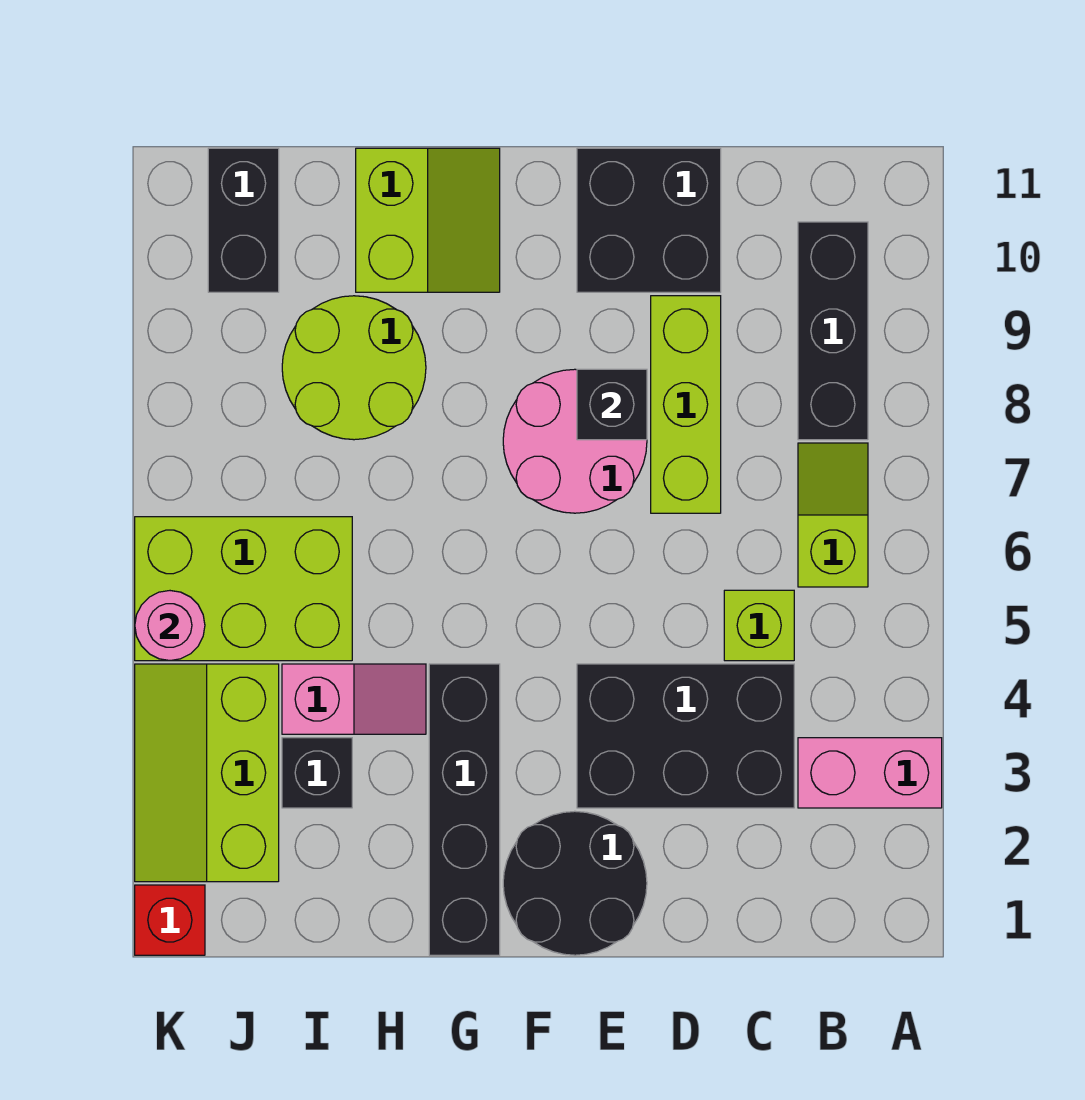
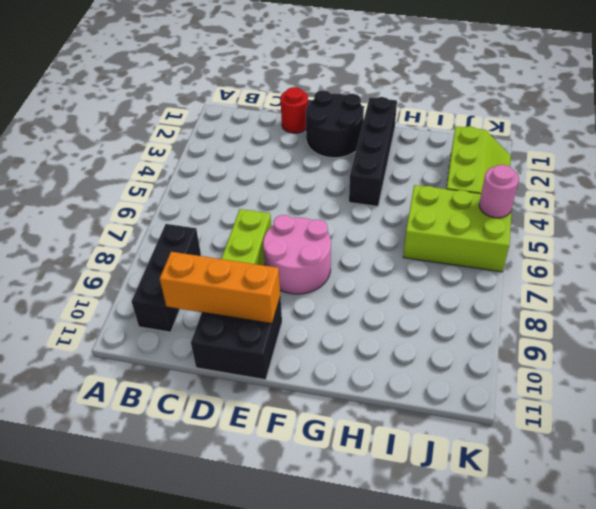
orange 1x3 brick [160,252,280,323] -> none
red 1x1 round brick [281,87,308,133] -> none
none -> pink 1x2 brick [798,738,942,808]
none -> lime 1x2 slope [798,443,868,587]
none -> black 2x3 brick [577,664,794,808]

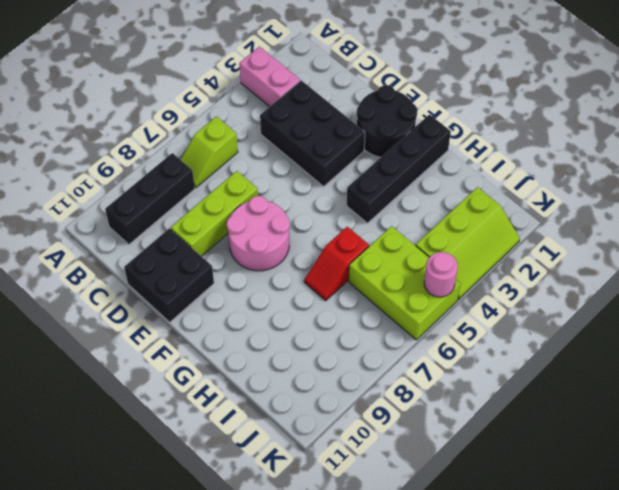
red 1x2 slope [304,227,369,301] -> none
none -> lime 1x1 brick [724,590,794,661]
none -> lime 2x2 slope [356,148,500,292]
none -> pink 1x2 slope [282,664,426,734]

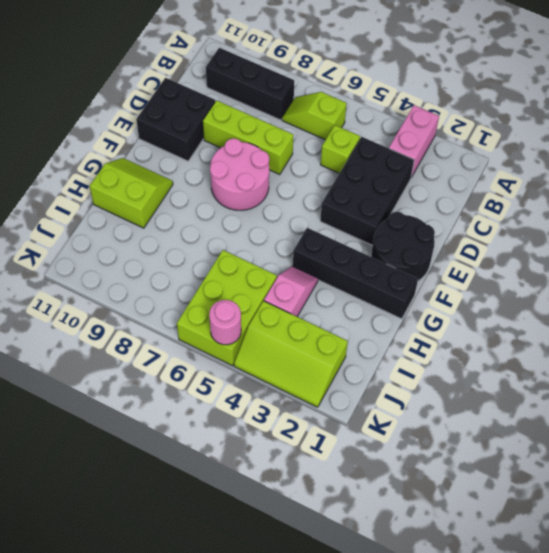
none -> lime 2x2 round brick [282,296,426,440]
none -> black 1x1 brick [282,738,352,808]
none -> black 1x2 brick [208,148,279,292]

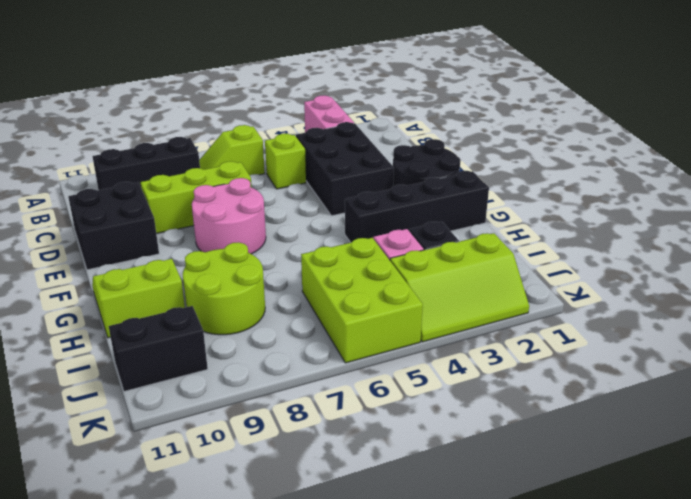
none -> red 1x1 brick [135,885,205,955]
none -> black 1x1 brick [577,369,647,440]
none -> pink 1x1 round brick [135,591,205,661]

